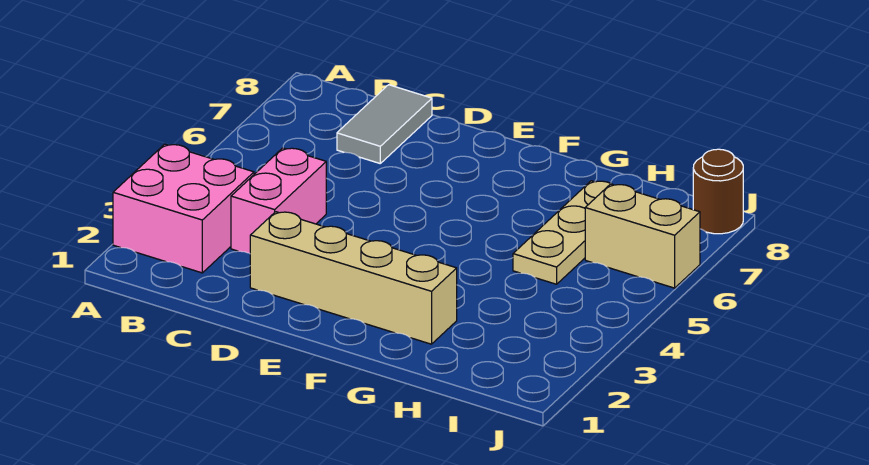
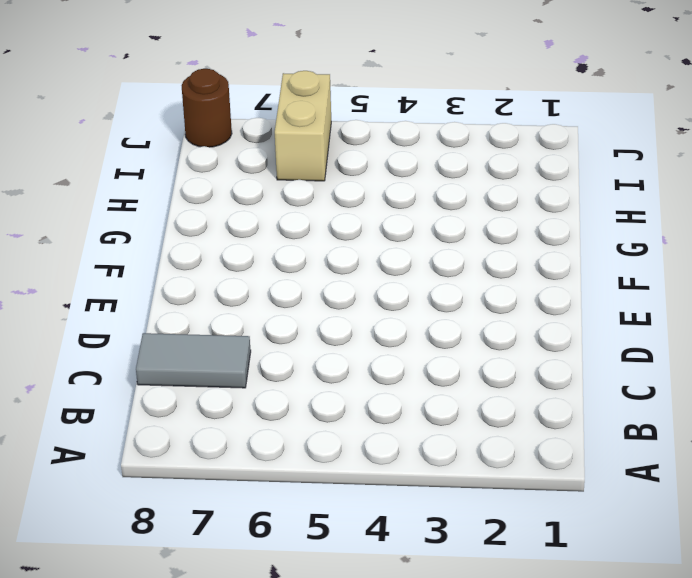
none -> pink 2x2 brick [113,144,254,273]
none -> pink 1x2 brick [231,148,326,253]

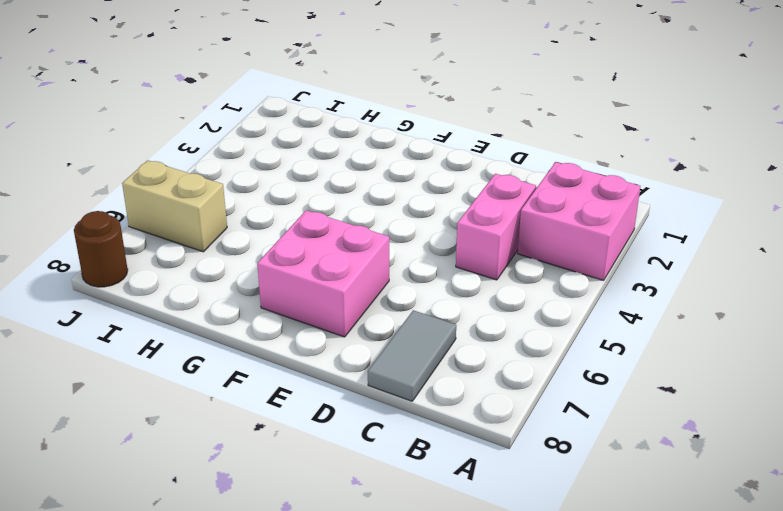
pink 2x2 brick [257,210,389,337] -> none
none -> tan 1x4 brick [250,212,457,344]
none -> tan 1x3 plate [513,181,611,284]

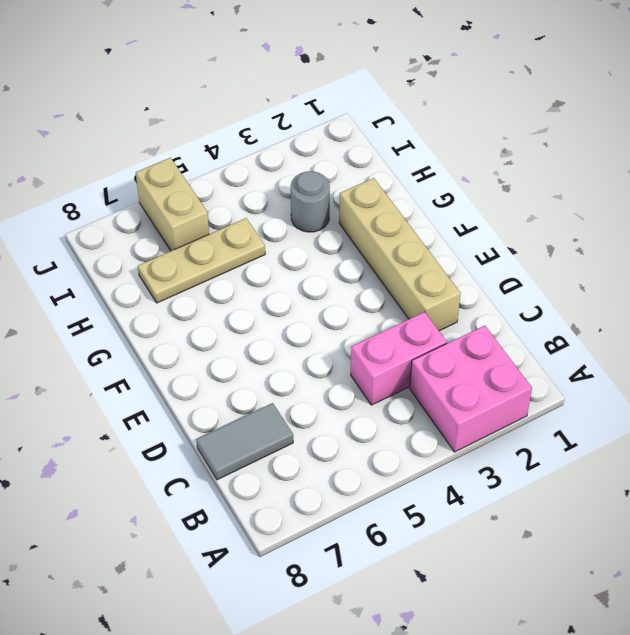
grey 1x1 round brick [291,171,330,232] -> none
none -> brown 1x1 round brick [693,149,743,234]

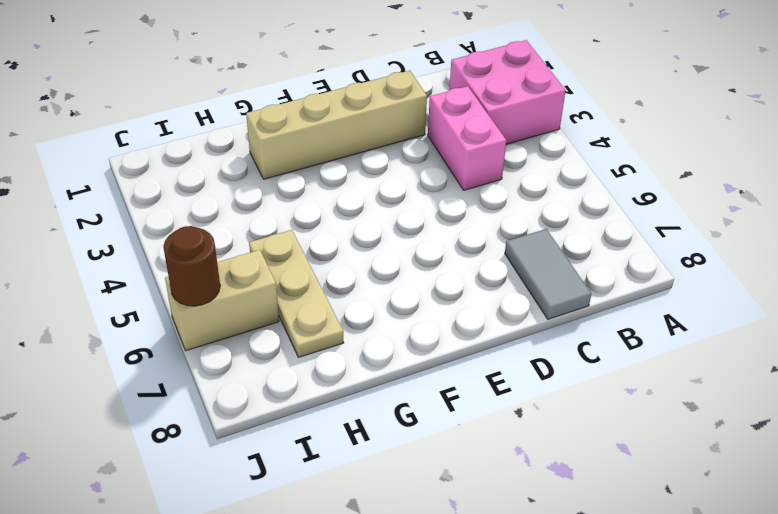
brown 1x1 round brick [163,226,220,306] -> brown 1x1 round brick moved to [693,149,743,234]

